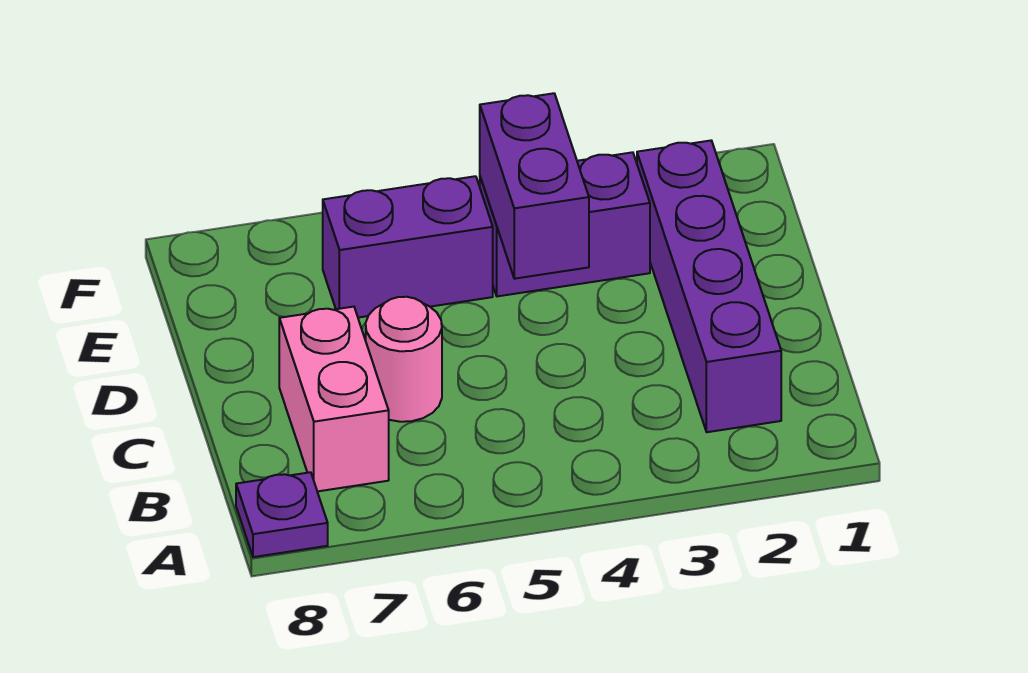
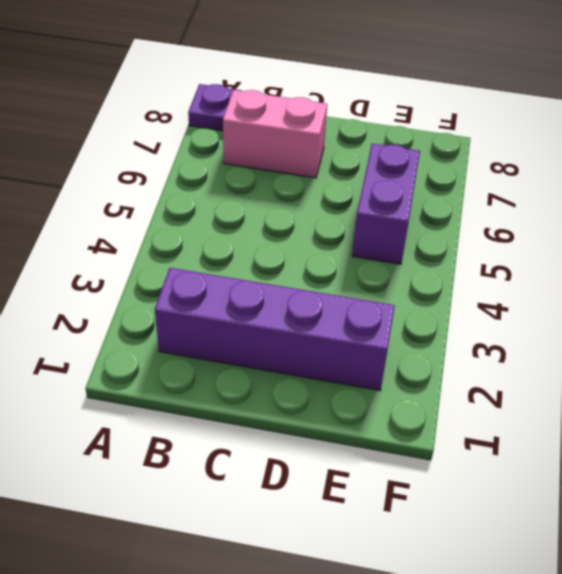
none -> pink 1x1 round brick [366,297,442,422]
none -> purple 1x2 brick [480,152,650,296]

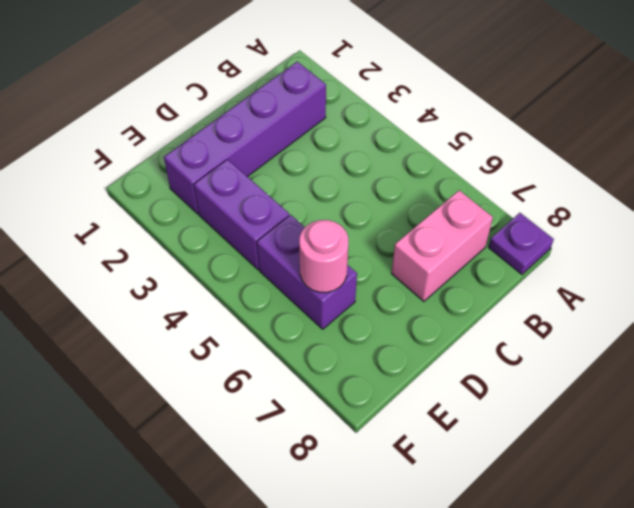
pink 1x1 round brick [299,220,348,293] -> pink 1x1 round brick moved to [366,297,442,422]
none -> purple 1x2 brick [480,93,589,279]

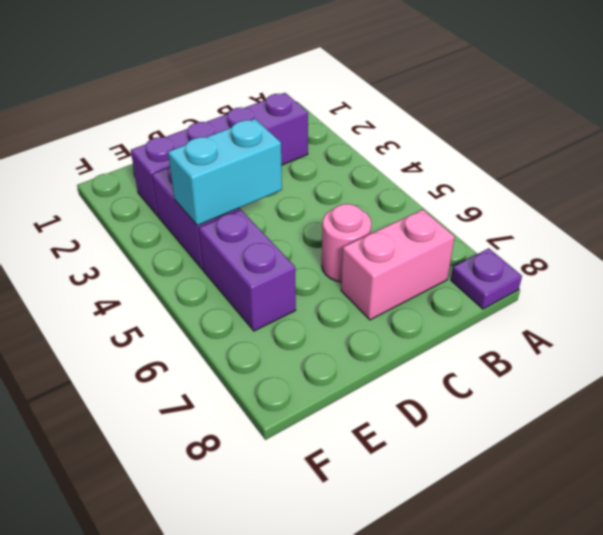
cyan 1x2 brick [168,119,282,226] -> purple 1x2 brick [480,93,589,279]

